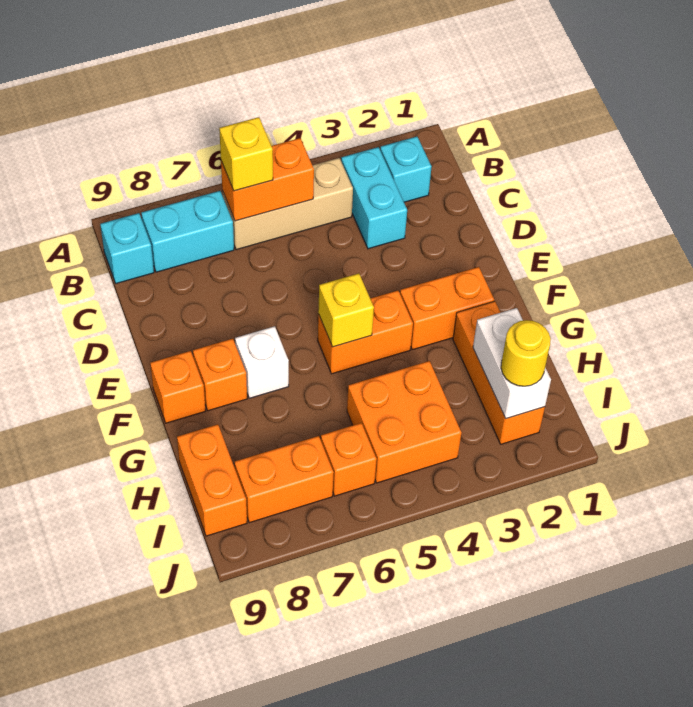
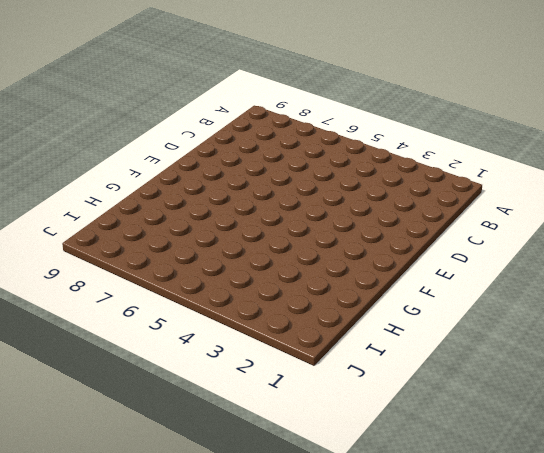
none -> cyan 1x1 brick [380,137,432,202]
none -> cyan 1x2 brick [341,147,407,249]
none -> tan 1x3 brick [222,158,353,250]

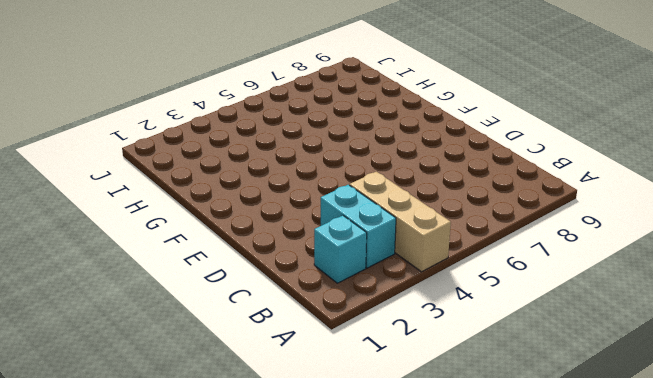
tan 1x3 brick [350,172,451,272] -> tan 1x3 brick turned to [222,158,353,250]
none -> cyan 1x2 brick [141,191,234,272]
none -> cyan 1x1 brick [100,213,154,283]
none -> orange 1x2 brick [400,267,494,350]

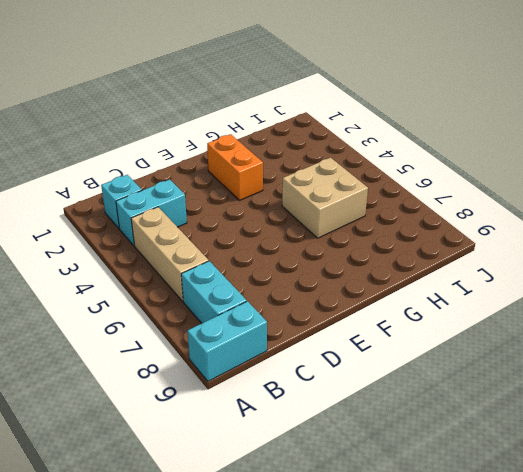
cyan 1x2 brick [187,301,267,381] -> cyan 1x1 brick [100,213,154,283]
tan 2x2 brick [282,158,368,238] -> orange 2x2 brick [347,361,461,483]
none -> orange 1x2 brick [318,290,413,374]
none -> white 1x1 brick [235,326,289,398]
none -> orange 1x1 brick [193,339,247,411]

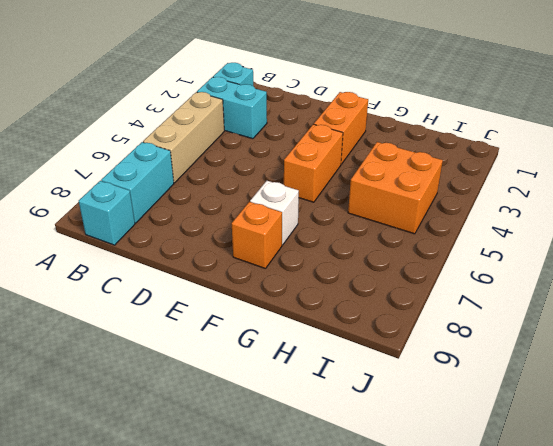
none -> orange 1x1 brick [150,351,206,423]
none -> orange 1x3 brick [453,301,545,444]
none -> orange 1x2 brick [177,424,247,536]

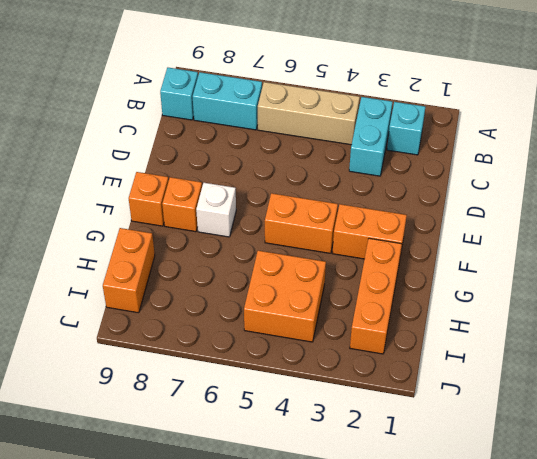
none -> orange 1x1 brick [321,423,377,496]
none -> orange 1x2 brick [235,436,334,523]
none -> orange 1x2 brick [221,138,314,221]

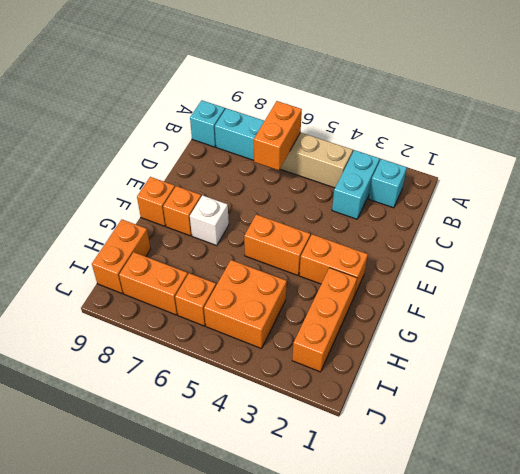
orange 1x2 brick [254,101,302,170] -> orange 1x2 brick turned to [221,138,314,221]
none -> yellow 1x1 brick [318,273,374,347]
none -> white 1x2 brick [473,308,551,419]
none -> yellow 1x1 brick [219,117,273,191]

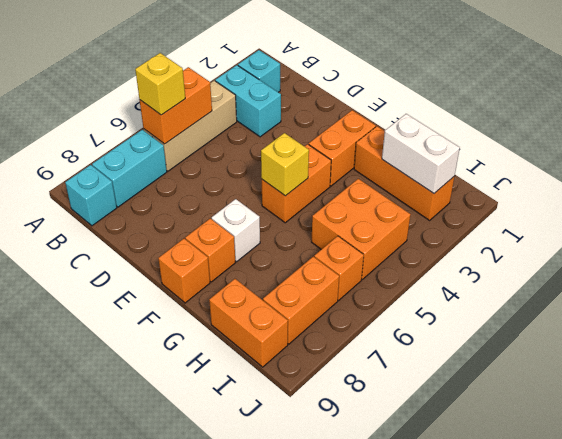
none -> yellow 1x1 round brick [501,320,551,386]

